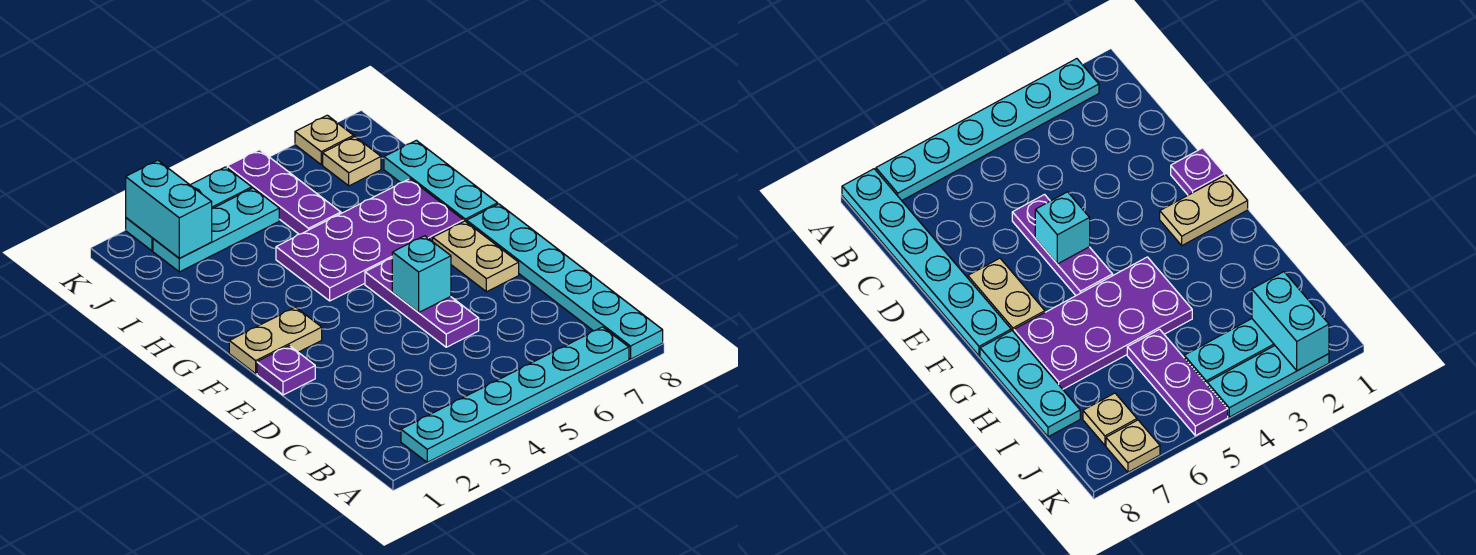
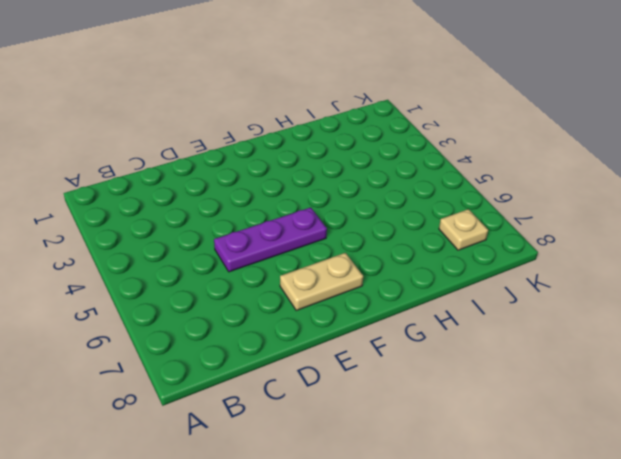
none -> cyan 1x6 plate [401,327,629,462]
none -> cyan 1x6 plate [467,204,663,359]
none -> purple 1x1 plate [257,346,315,395]

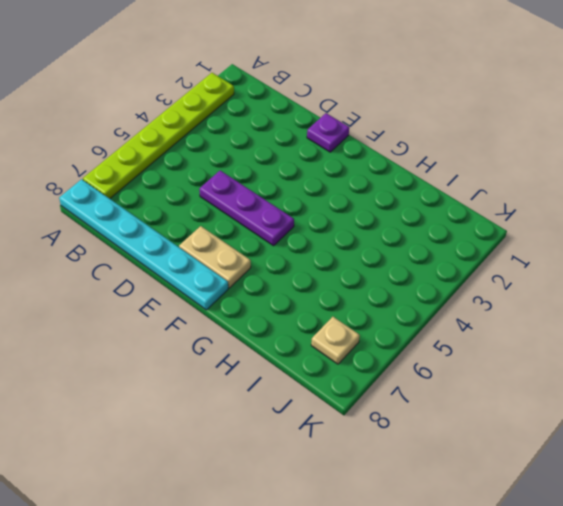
lime 1x6 plate [83,73,234,199] -> cyan 1x6 plate [401,327,629,462]
none -> tan 1x2 plate [229,307,322,374]
none -> purple 2x4 plate [276,179,464,301]
none -> cyan 1x3 plate [384,140,498,222]

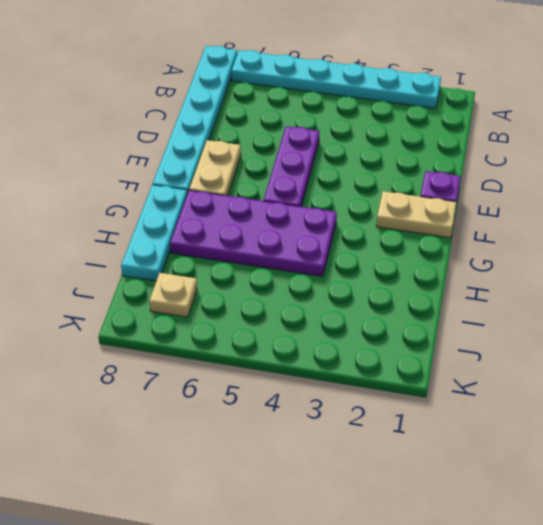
none -> purple 1x3 plate [227,150,341,234]
none -> cyan 1x3 plate [153,188,279,272]
none -> cyan 1x3 plate [126,167,252,251]

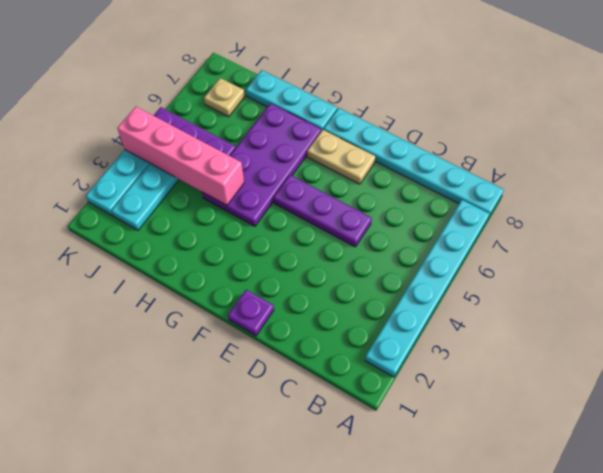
pink 1x4 brick [117,107,244,205] -> none
none -> tan 1x2 plate [229,307,322,374]
none -> tan 1x1 plate [295,115,354,165]
none -> cyan 1x1 brick [392,236,451,313]

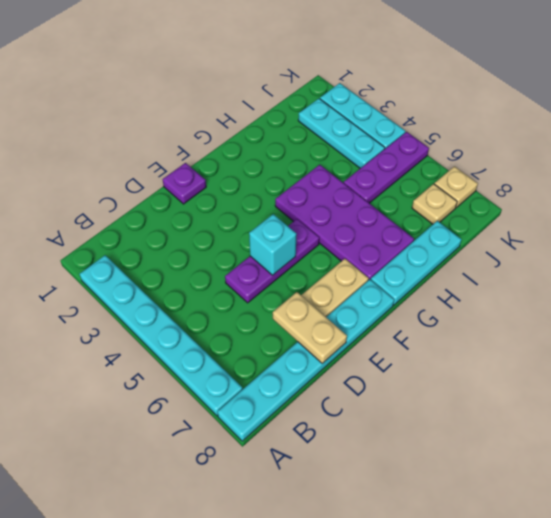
tan 1x2 plate [273,292,347,363] -> tan 1x2 plate moved to [229,307,322,374]
none -> cyan 1x2 brick [126,160,212,258]

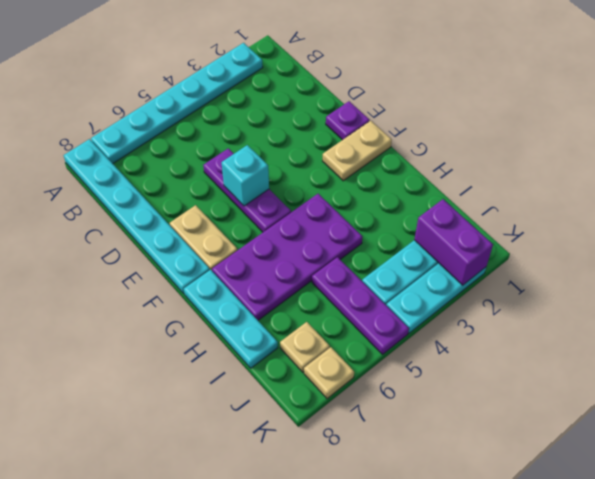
purple 1x2 brick [414,199,493,285] -> cyan 1x2 brick [126,160,212,258]

